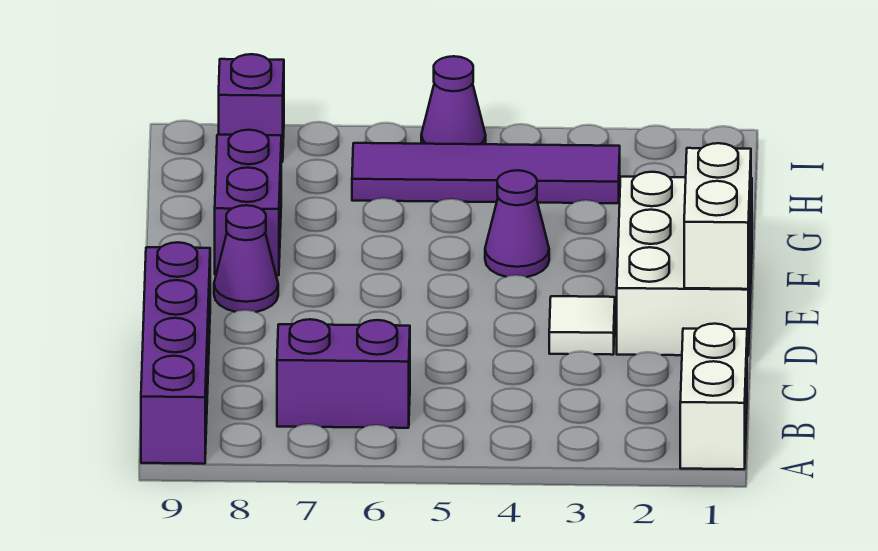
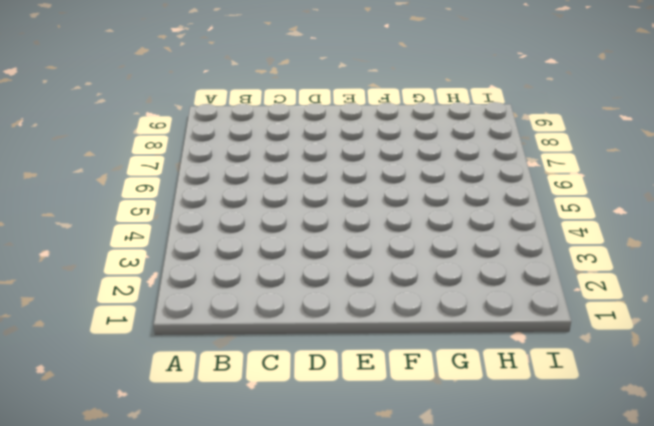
none -> white 1x2 brick [680,324,747,469]
none -> purple 1x4 brick [141,242,210,464]
none -> purple 1x2 brick [277,319,410,428]

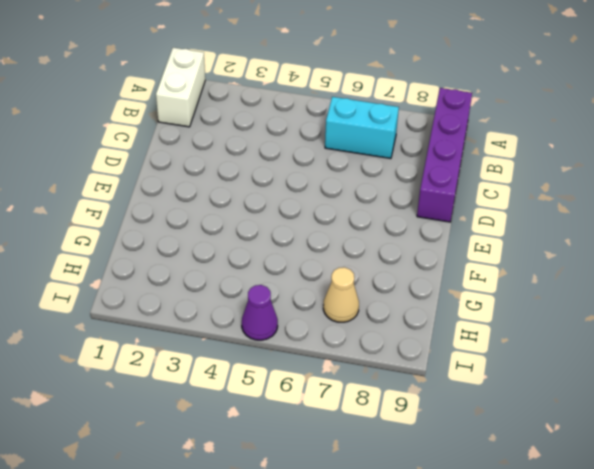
cyan 1x2 brick [325,97,399,159] -> purple 1x2 brick [277,319,410,428]
tan 1x1 cone [323,267,359,322] -> none
none -> white 2x3 brick [617,172,752,356]
none -> white 1x1 tile [549,296,615,355]
none -> purple 1x1 cone [214,205,278,312]

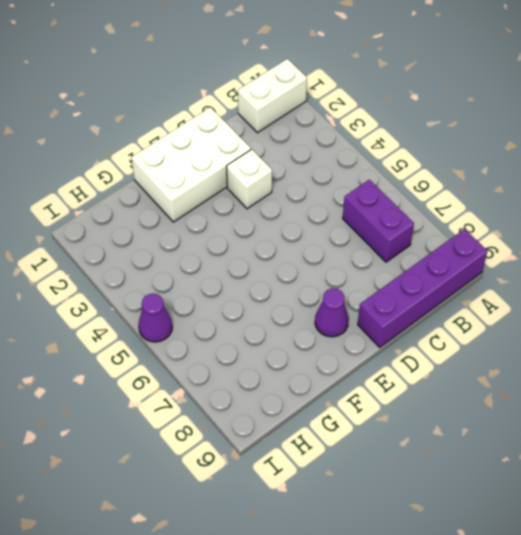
white 1x1 brick [227,149,272,209] -> white 1x1 tile [549,296,615,355]
none -> purple 1x1 cone [485,170,549,277]
none -> purple 1x2 brick [215,130,281,275]
none -> purple 1x4 tile [352,143,620,203]

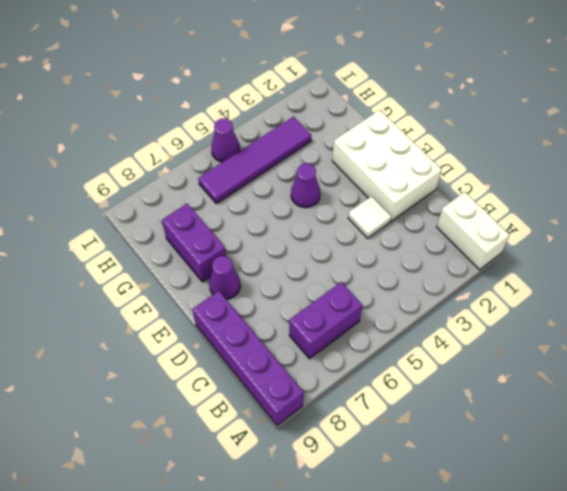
none -> purple 1x1 brick [219,54,284,162]
none -> white 1x2 brick [684,143,751,289]

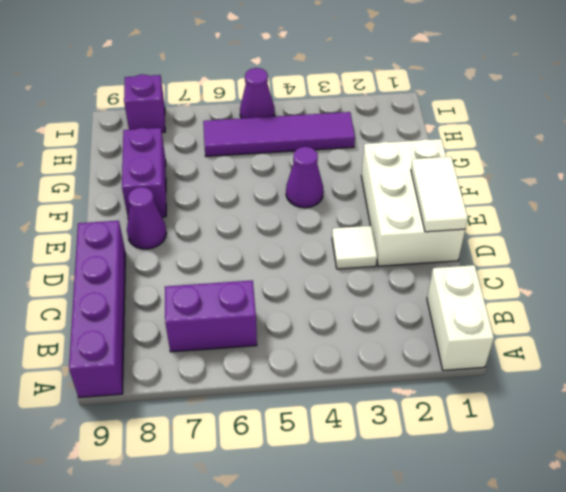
white 1x2 tile [411,157,468,232] -> white 1x2 brick [684,143,751,289]

